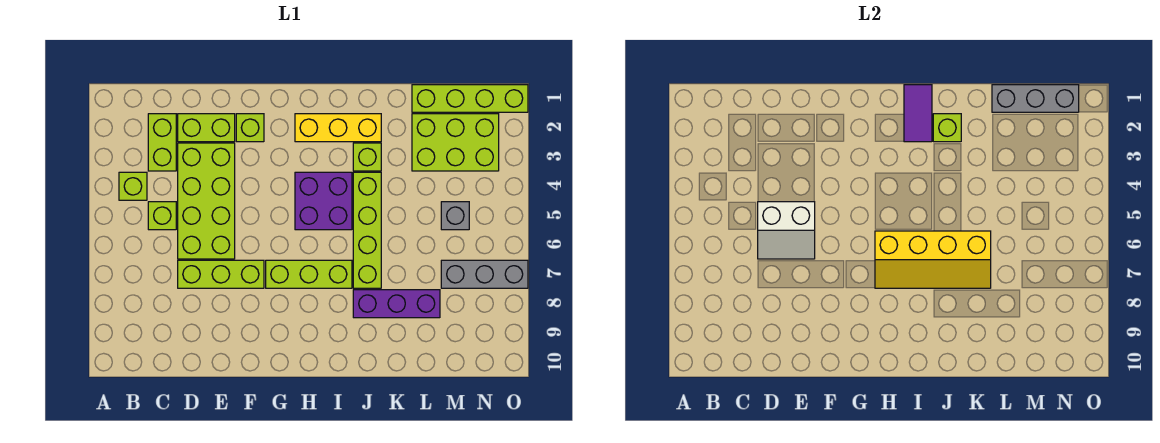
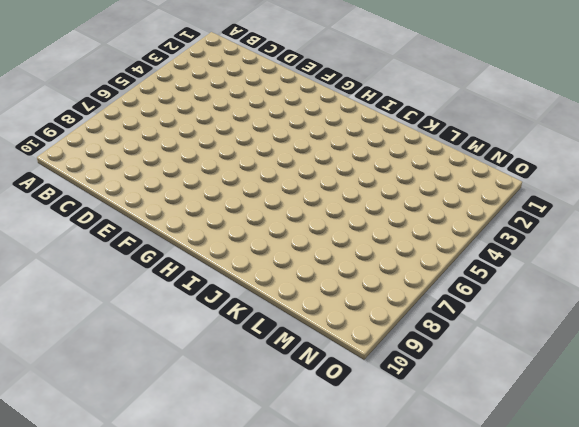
none -> lime 1x1 brick [119,172,147,200]
none -> lime 1x2 brick [148,114,176,171]
none -> lime 1x1 brick [148,202,176,230]

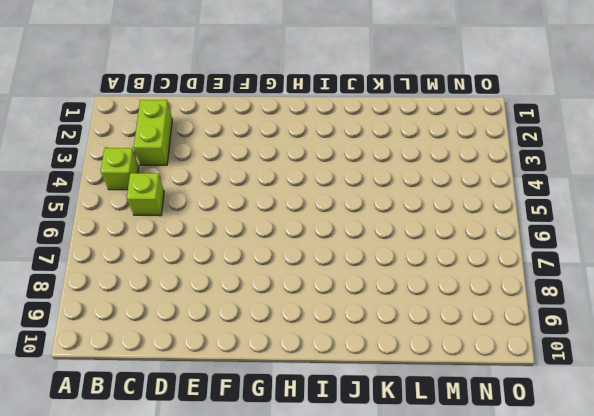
none -> lime 1x2 brick [178,114,235,142]
none -> lime 2x4 brick [178,143,235,259]
none -> lime 1x3 brick [178,260,264,288]

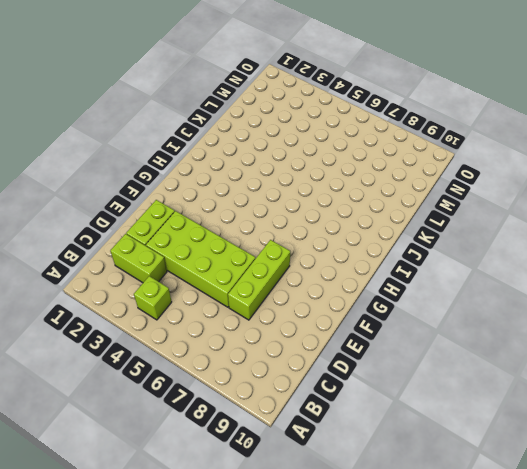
none -> lime 1x1 brick [148,202,176,230]
none -> lime 1x1 brick [236,114,264,142]
none -> lime 1x3 brick [266,260,352,288]

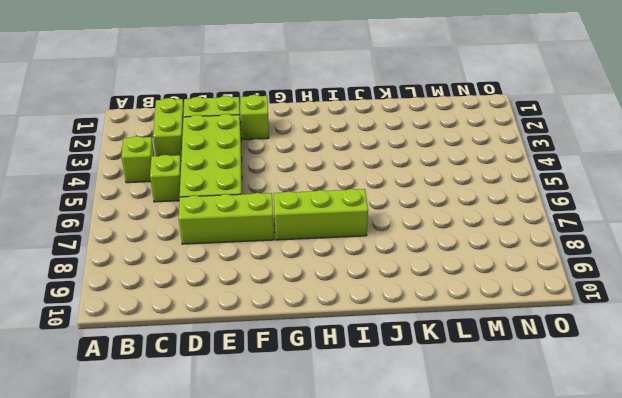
none -> yellow 1x3 brick [295,114,381,142]
none -> purple 2x2 brick [295,172,352,230]
none -> lime 1x1 brick [353,143,381,171]

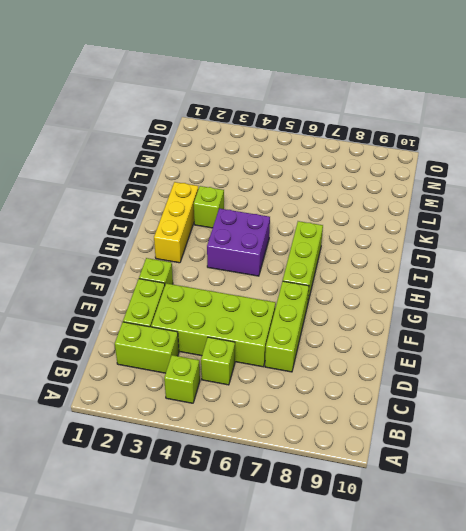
none -> lime 1x4 brick [353,172,381,288]
none -> purple 1x3 brick [353,290,440,318]
none -> lime 1x4 brick [412,85,528,112]

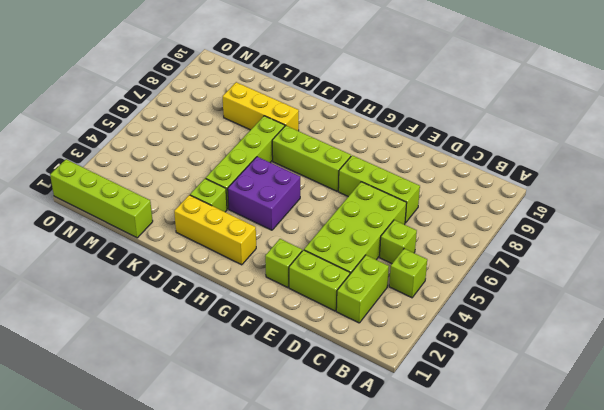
yellow 1x3 brick [223,82,299,131] -> purple 1x3 brick [353,290,440,318]
none -> lime 2x3 brick [412,114,499,171]
none -> grey 1x1 brick [441,202,469,230]
none -> grey 1x3 brick [441,260,528,288]

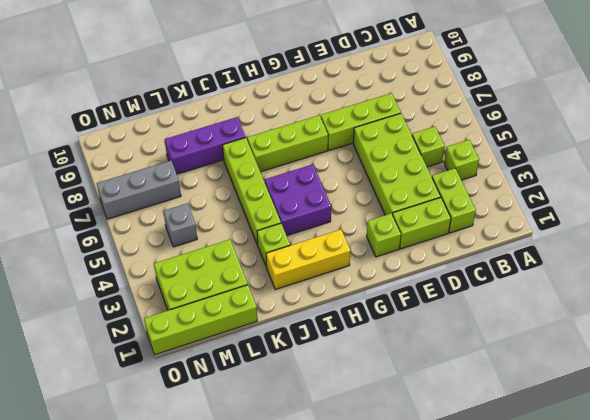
none -> white 2x2 slope [758,202,815,259]
none -> yellow 2x4 slope [875,231,991,288]
none -> purple 1x2 tile [904,85,932,142]

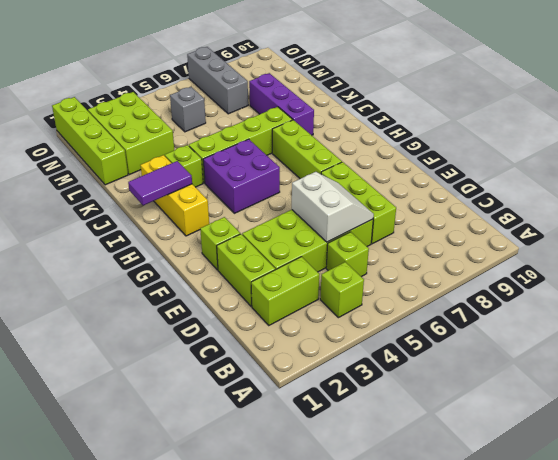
none -> yellow 2x4 slope [875,231,991,288]
none -> lime 1x1 brick [933,114,961,142]
none -> grey 1x3 brick [992,85,1079,112]

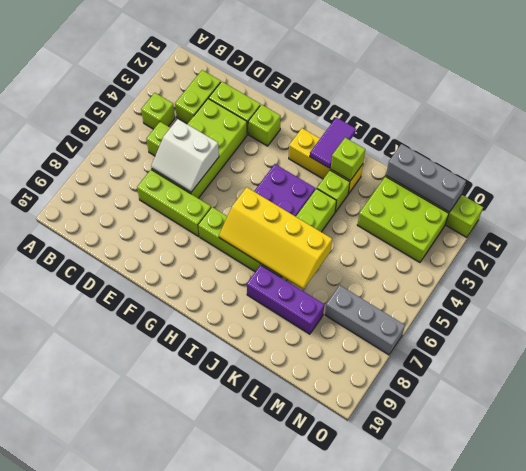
none -> grey 1x1 brick [441,202,469,230]

